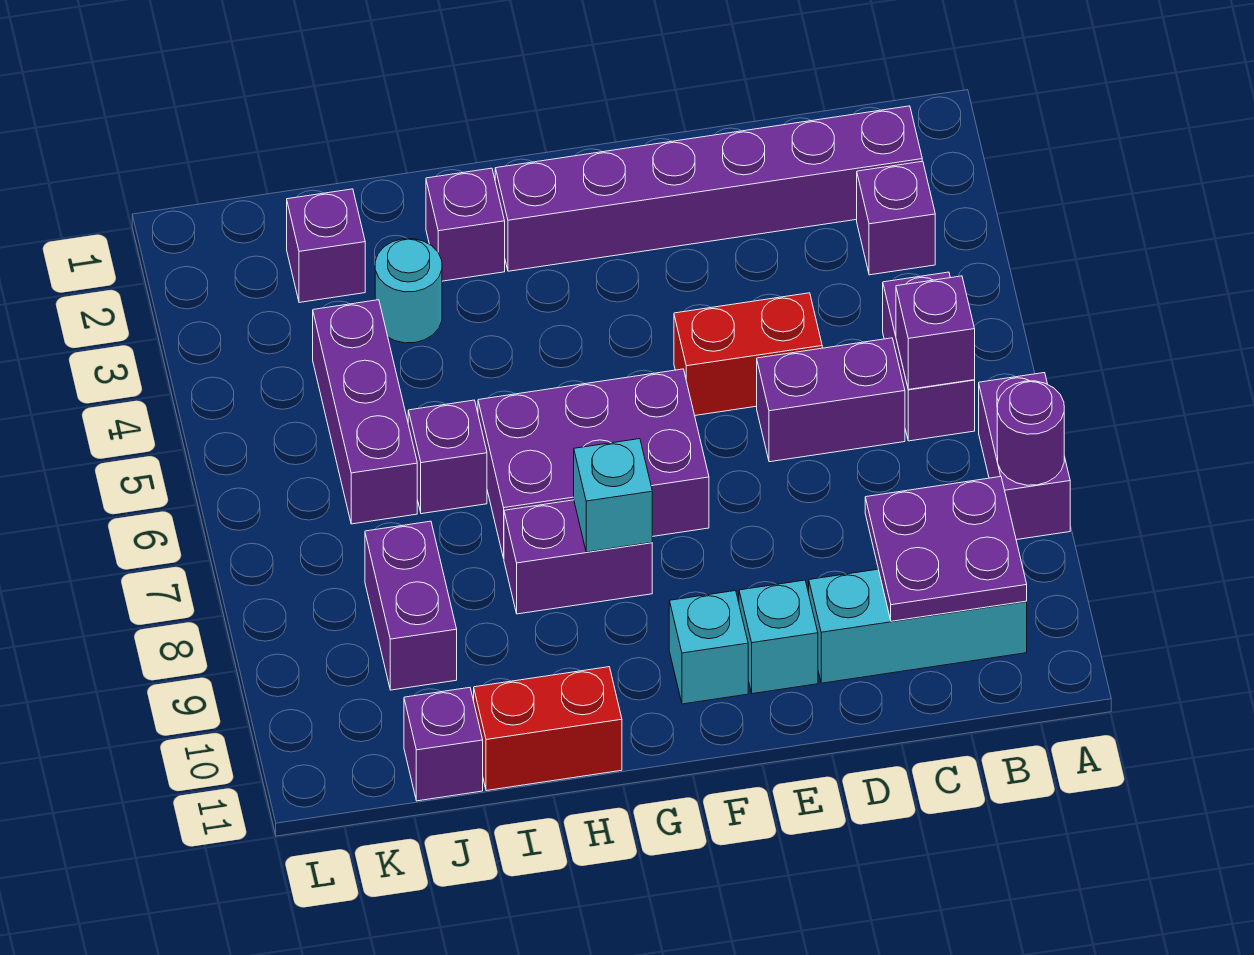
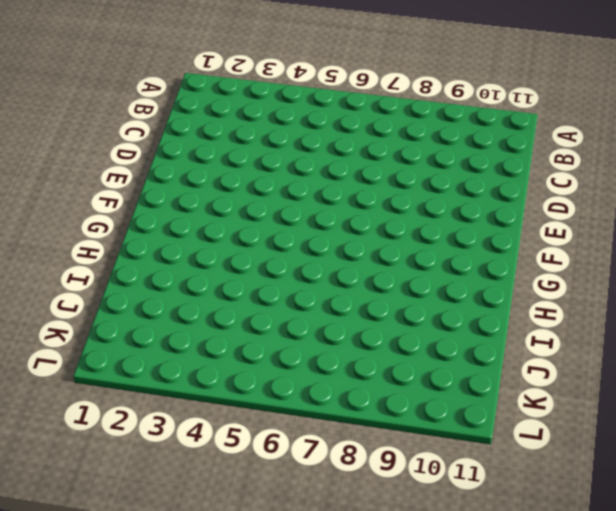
none -> purple 1x2 brick [979,373,1070,540]
none -> purple 1x6 brick [495,106,922,271]
none -> purple 1x1 brick [857,161,935,275]

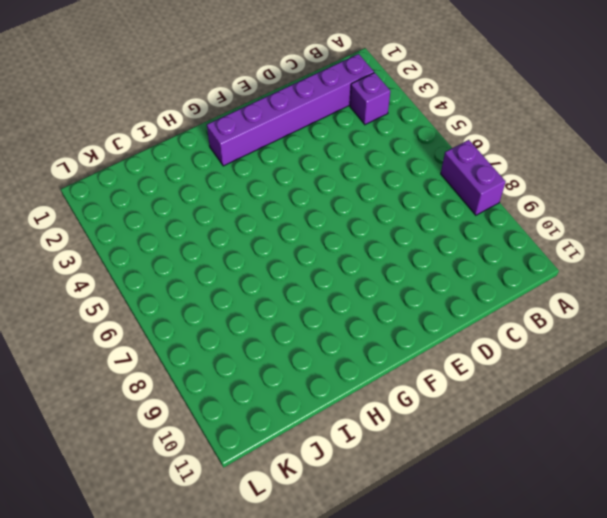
none -> purple 1x2 brick [883,272,975,441]
none -> cyan 1x3 brick [809,569,1027,683]
none -> purple 1x2 brick [757,338,905,462]

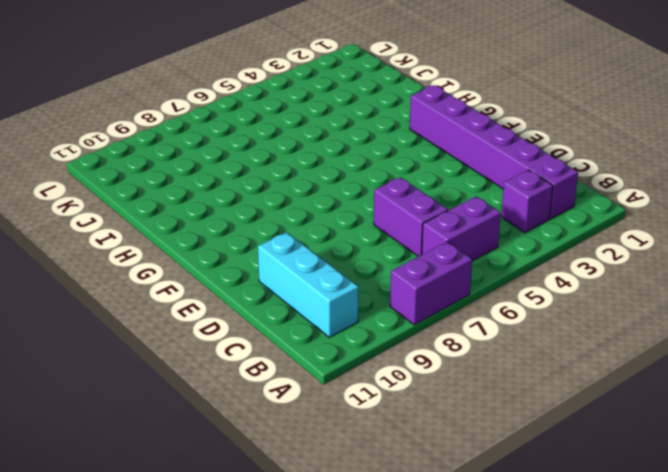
none -> red 1x2 brick [674,293,822,415]
none -> cyan 1x1 brick [739,580,818,694]
none -> purple 2x3 brick [478,369,709,558]

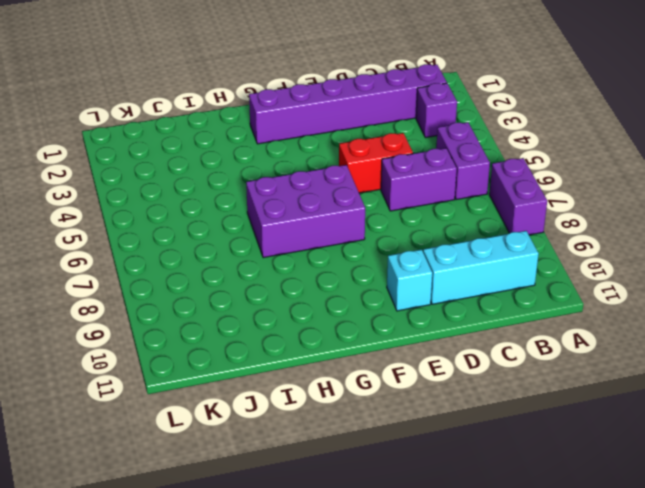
none -> cyan 1x1 brick [669,591,748,704]
none -> purple 1x2 brick [504,500,652,614]
none -> purple 1x1 brick [426,168,505,281]

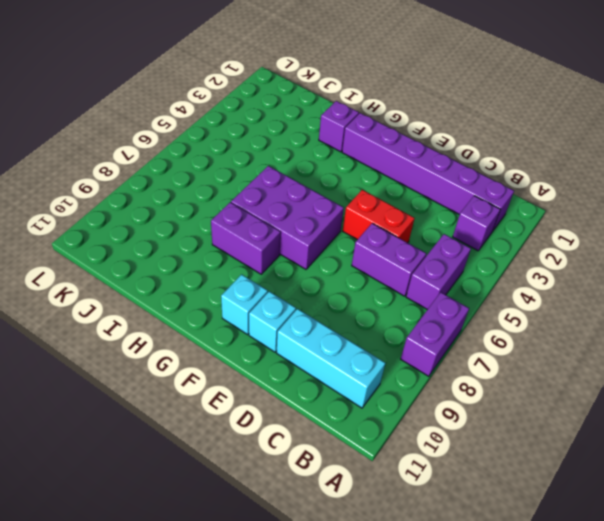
none -> red 1x2 brick [474,667,622,791]
none -> cyan 1x1 round brick [375,239,442,343]
none -> purple 1x1 brick [408,400,487,514]

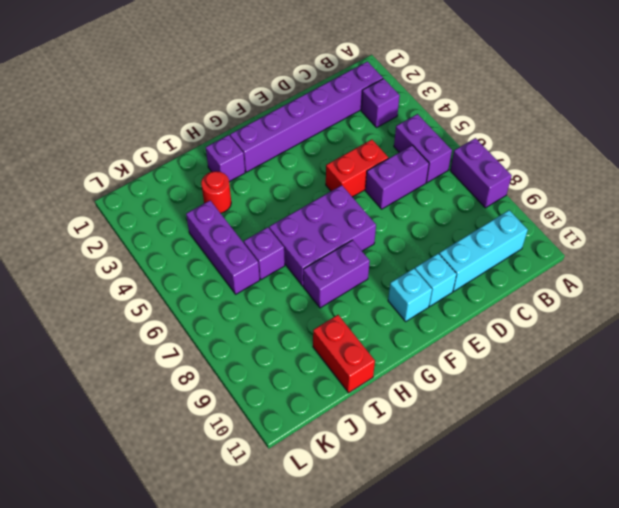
red 1x1 round brick [201,171,231,213] -> cyan 1x1 round brick [375,239,442,343]
red 1x2 brick [313,315,375,393] -> red 1x2 brick turned to [474,667,622,791]
none -> purple 1x1 brick [287,189,365,303]
none -> purple 1x2 brick [365,521,457,690]
none -> purple 1x1 brick [404,688,483,801]

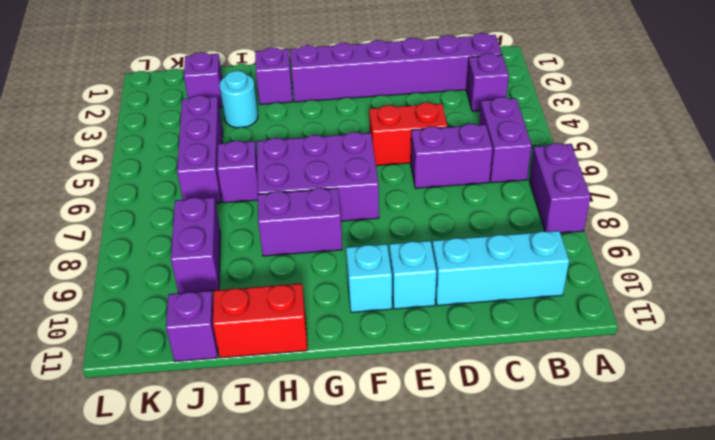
none -> purple 1x1 round brick [997,381,1064,485]
none -> purple 1x1 brick [896,276,975,389]
none -> purple 2x2 plate [865,477,1027,621]

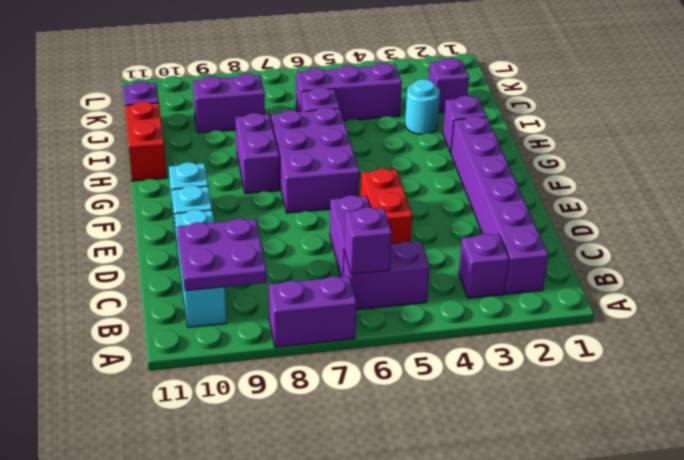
none -> purple 1x1 round brick [997,381,1064,485]
none -> cyan 1x1 brick [574,439,652,552]

